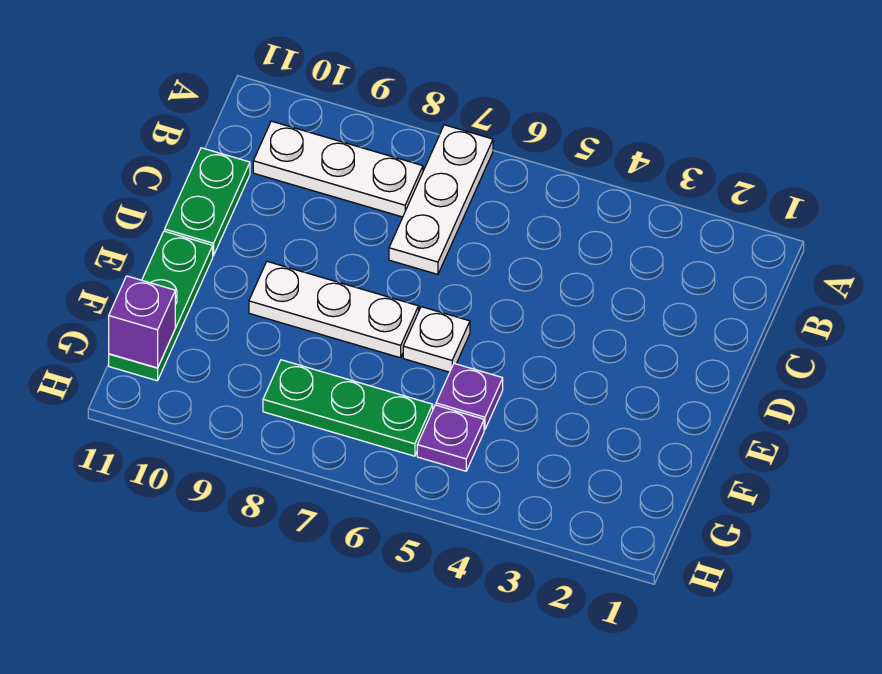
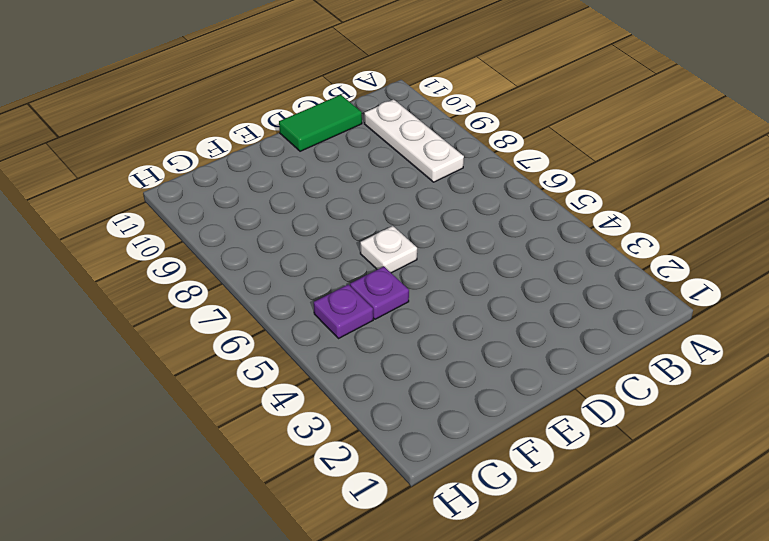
green 1x2 tile [279,95,362,151] -> green 1x2 plate [165,148,250,256]
none -> white 1x3 plate [389,125,493,274]
none -> white 1x3 plate [249,261,419,358]

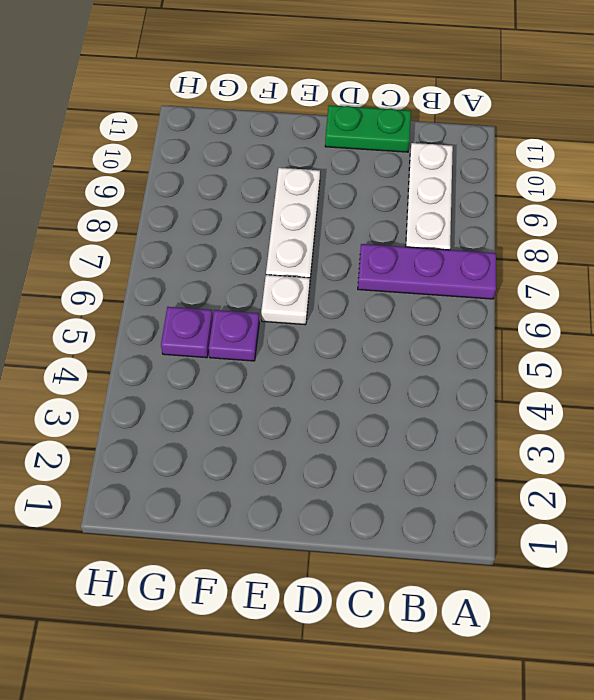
purple 1x3 plate [358,244,496,299] -> white 1x3 plate [389,125,493,274]
none -> green 1x3 plate [109,231,213,381]
none -> green 1x3 plate [263,360,433,456]

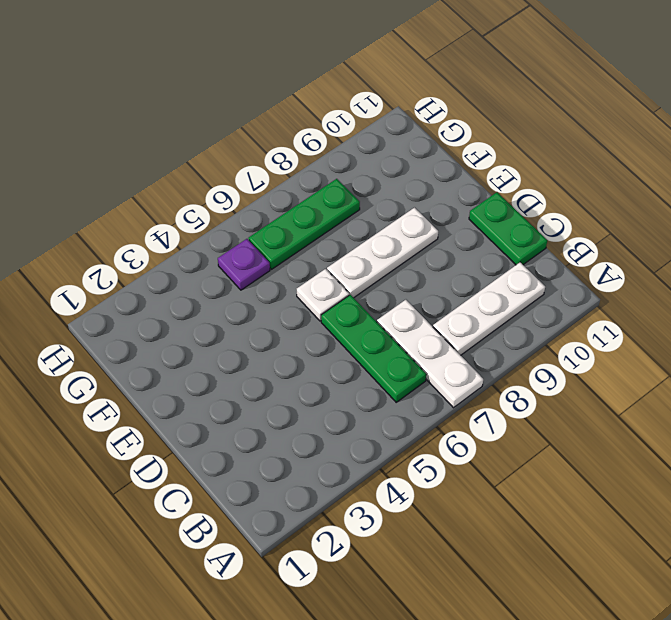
green 1x3 plate [321,295,426,402] -> green 1x3 plate moved to [109,231,213,381]
none -> purple 1x1 plate [436,363,503,430]
none -> purple 1x1 brick [109,276,175,368]

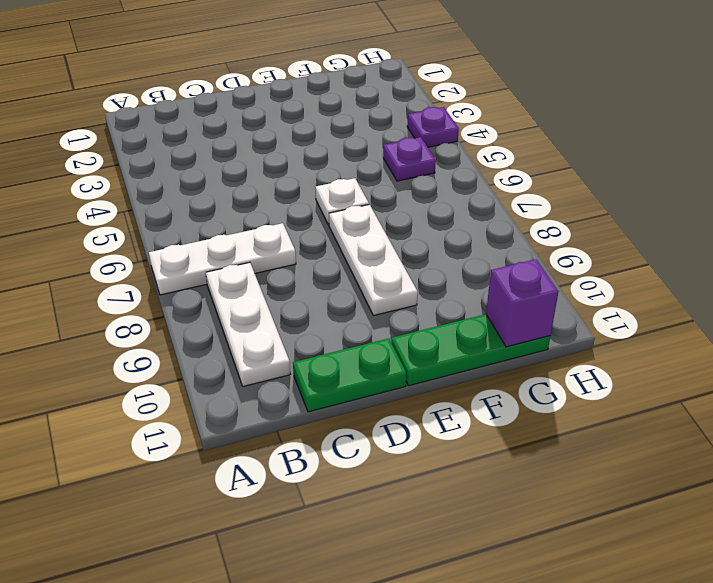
purple 1x1 plate [407,107,459,147] -> purple 1x1 plate moved to [436,363,503,430]
none -> green 1x3 plate [263,360,433,456]

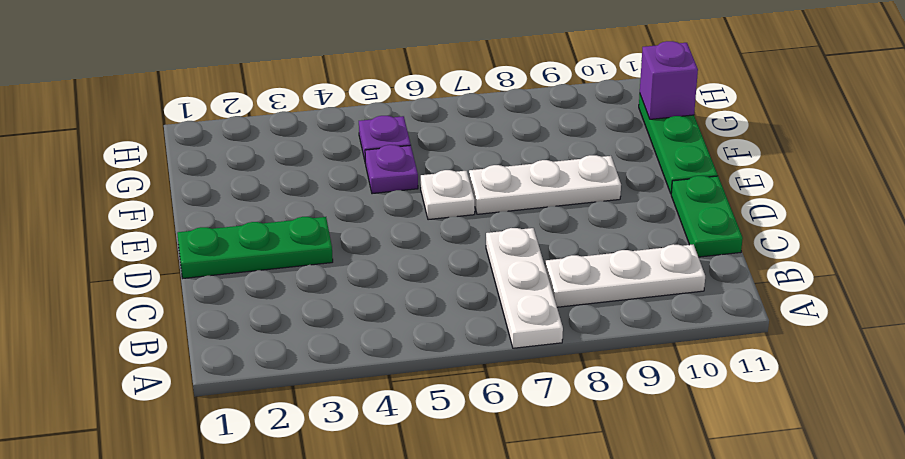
green 1x3 plate [177,217,333,278] -> green 1x3 plate moved to [263,360,433,456]

